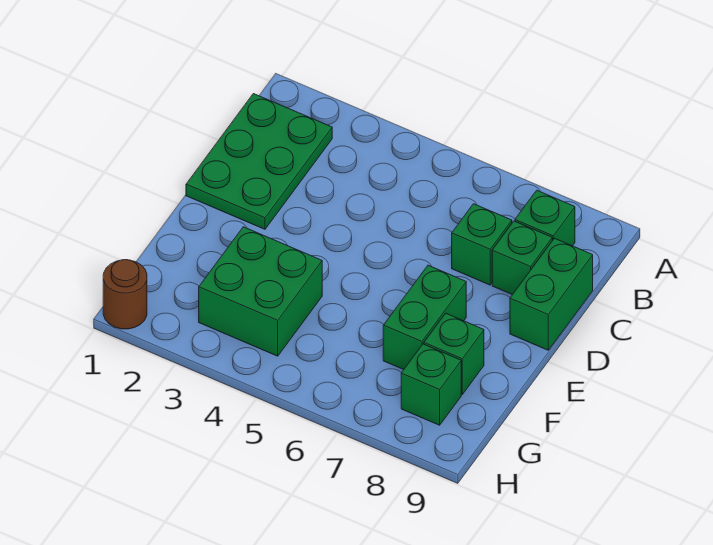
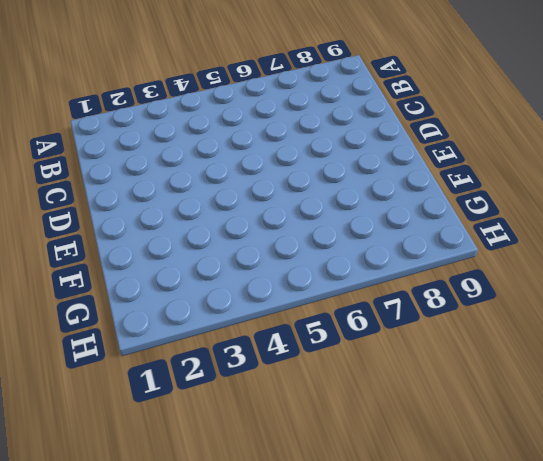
none -> green 2x3 plate [186,94,332,229]
none -> green 1x1 brick [515,190,575,246]

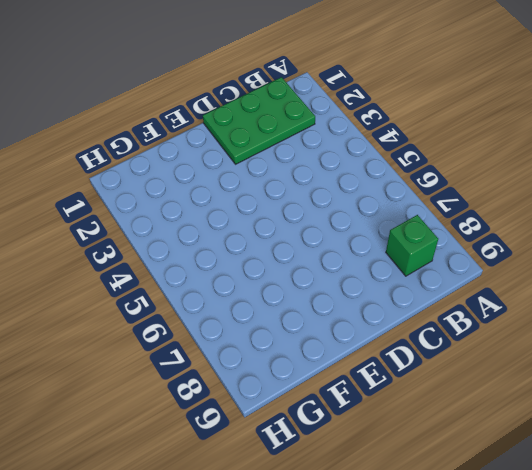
none -> green 1x1 brick [452,204,512,285]
none -> green 1x1 brick [492,221,552,295]

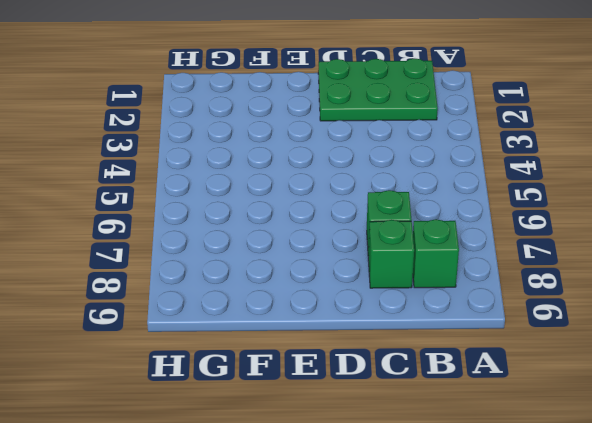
none -> green 1x2 brick [510,238,593,350]
none -> green 1x2 brick [383,265,466,370]

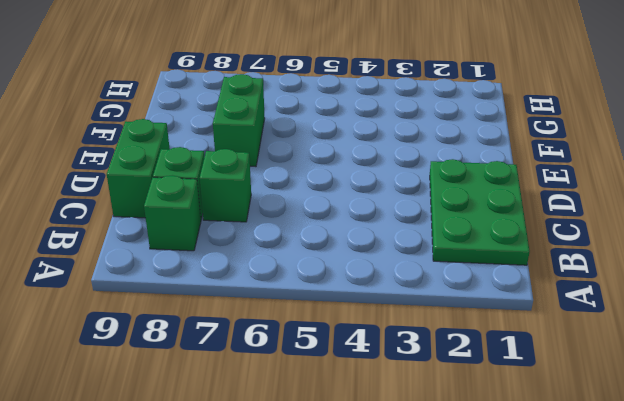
none -> green 2x2 brick [199,227,322,356]
none -> green 1x1 brick [424,313,484,394]

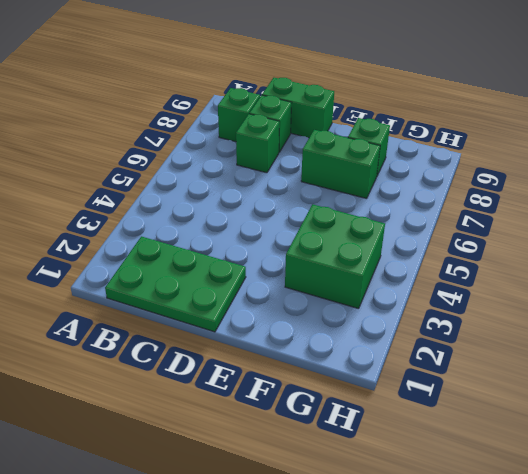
none -> green 1x1 brick [401,344,461,425]
none -> brown 1x1 round brick [103,260,147,329]

